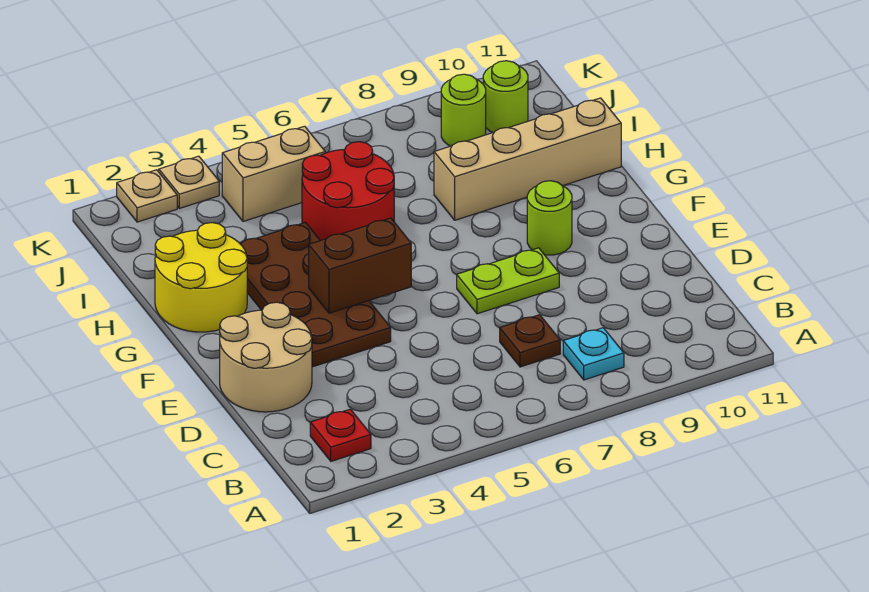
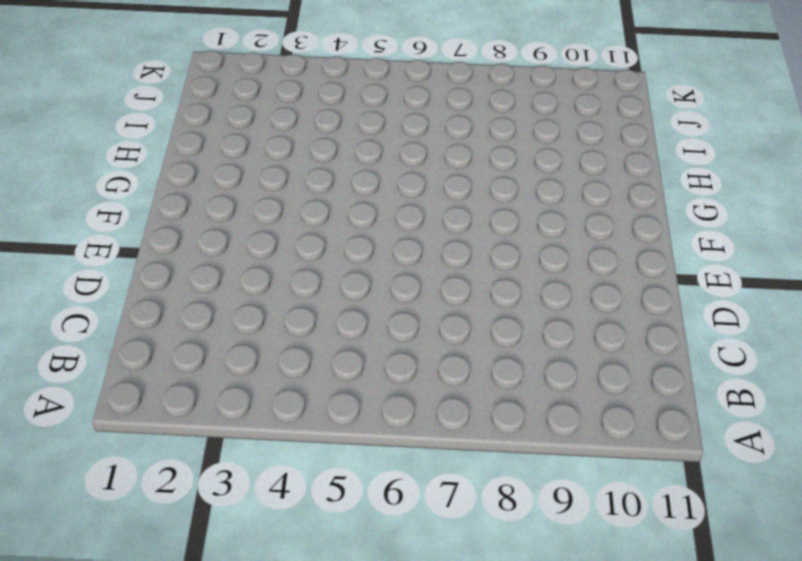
none -> red 1x1 plate [310,409,371,461]
none -> cyan 1x1 plate [563,328,624,380]
none -> brown 1x1 plate [500,315,560,367]

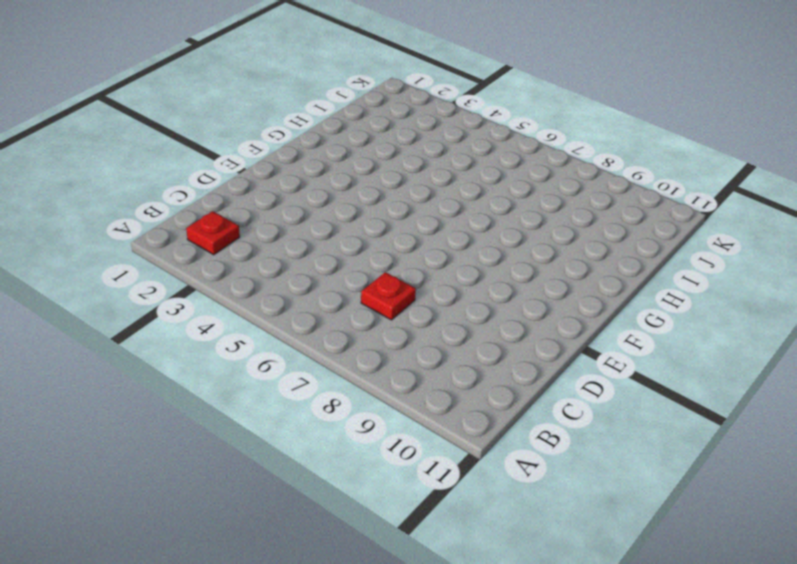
red 1x1 plate [361,272,416,320] -> brown 1x1 plate [500,315,560,367]
none -> cyan 1x1 plate [563,328,624,380]
none -> tan 2x2 round brick [220,302,312,412]
none -> brown 2x4 plate [240,223,391,367]

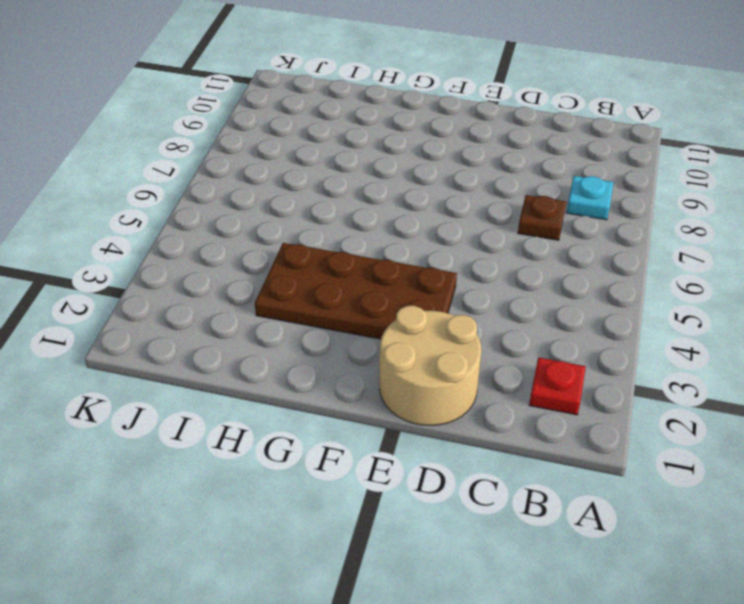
none -> lime 1x2 plate [457,248,559,314]
none -> lime 1x1 round brick [527,181,572,255]
none -> yellow 2x2 round brick [155,223,247,332]

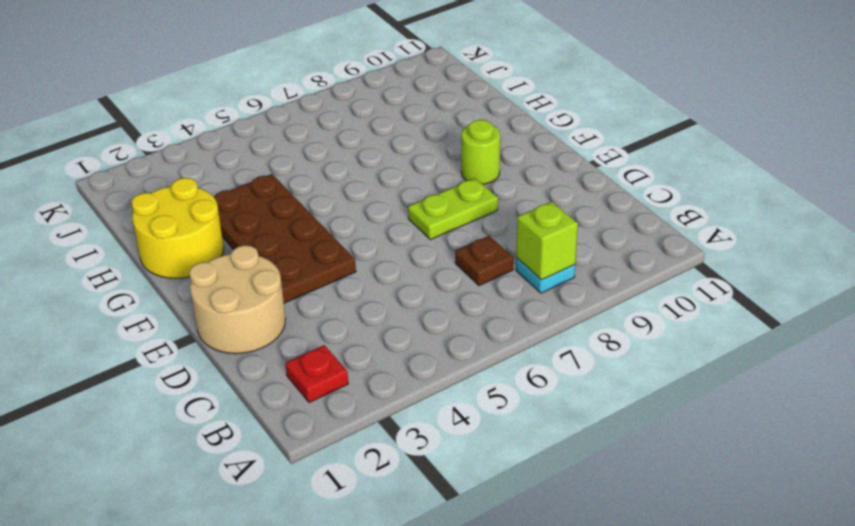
lime 1x1 brick [516,202,578,280] -> none
none -> red 2x2 round brick [302,142,394,241]
none -> tan 1x4 brick [434,98,621,220]
none -> tan 1x2 brick [222,126,325,221]

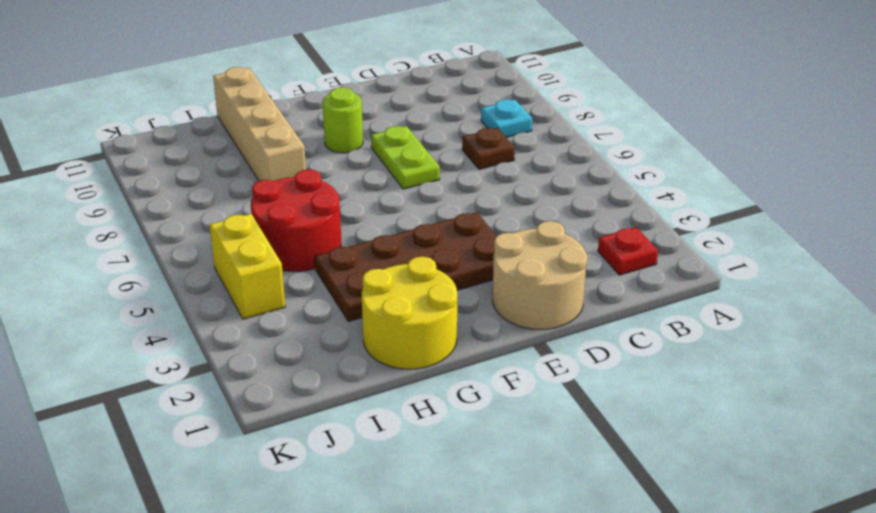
yellow 1x2 brick [210,214,285,319] -> tan 1x2 brick [222,126,325,221]
none -> lime 1x1 round brick [441,74,486,146]
none -> lime 1x1 round brick [483,61,528,133]
none -> tan 1x1 plate [117,170,177,222]

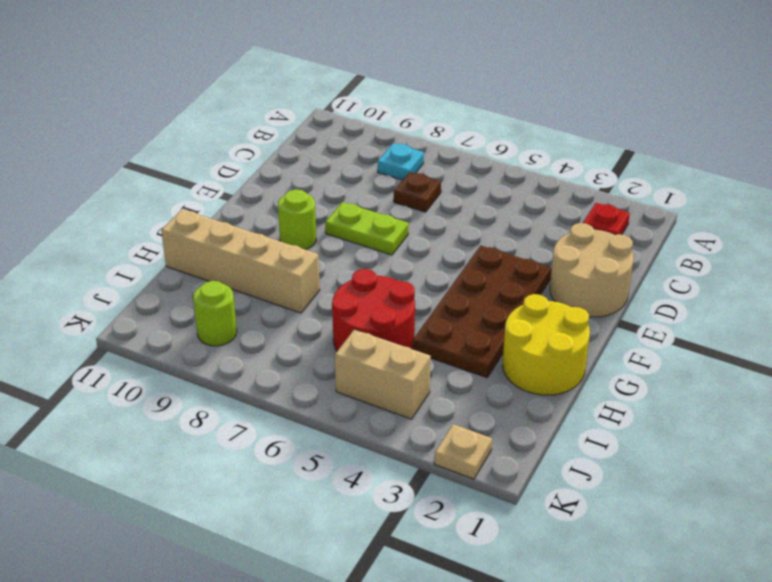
none -> lime 1x1 round brick [483,61,528,133]
none -> tan 1x1 plate [159,156,219,208]
none -> brown 1x2 brick [309,218,411,313]

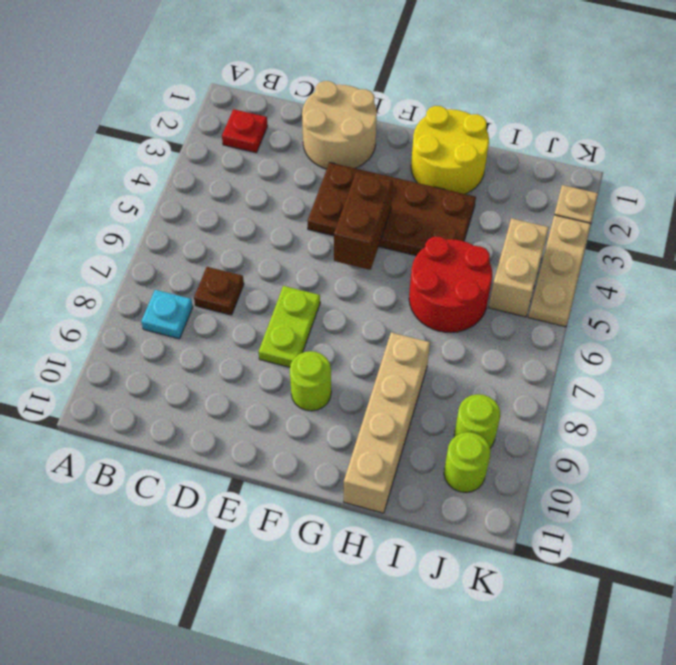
tan 1x3 plate [528,215,591,327] -> tan 1x1 plate [159,156,219,208]

